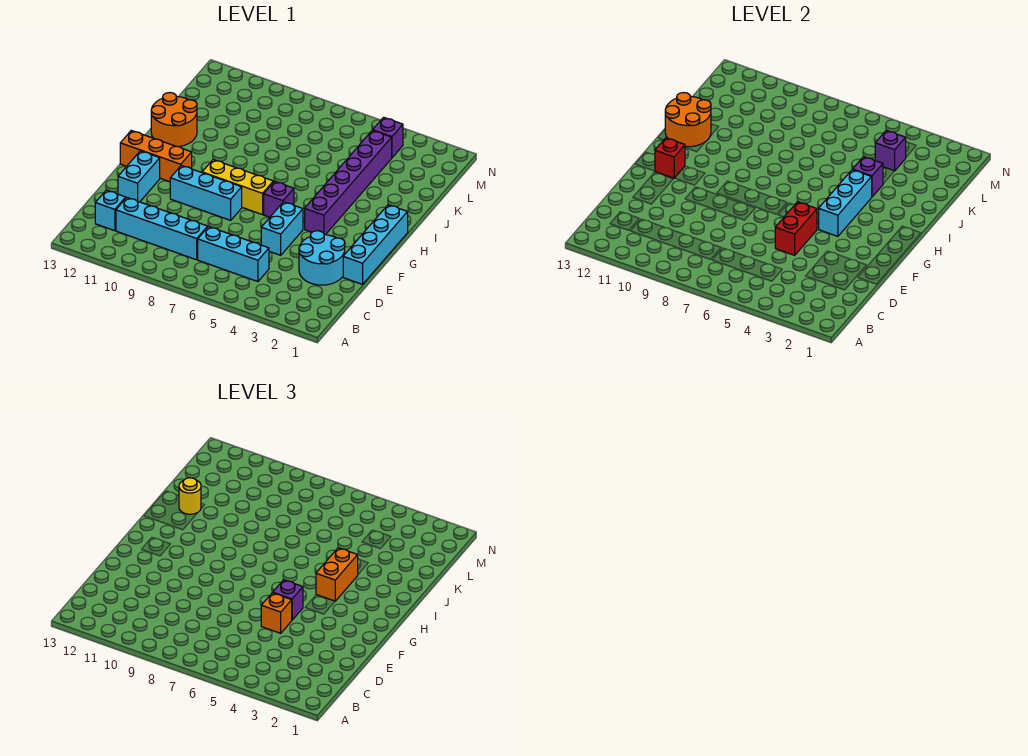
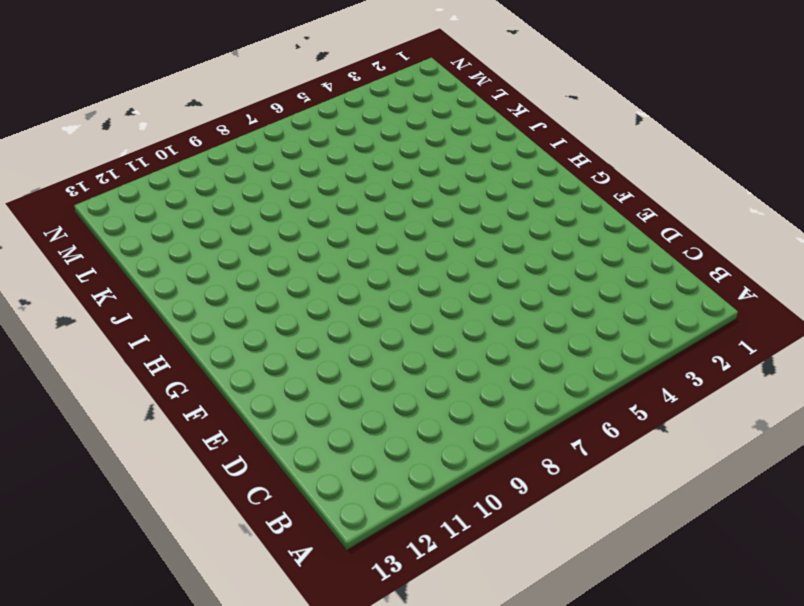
none -> cyan 1x3 brick [198,227,269,282]
none -> cyan 1x4 brick [116,198,208,260]
none -> cyan 1x1 brick [95,190,126,231]

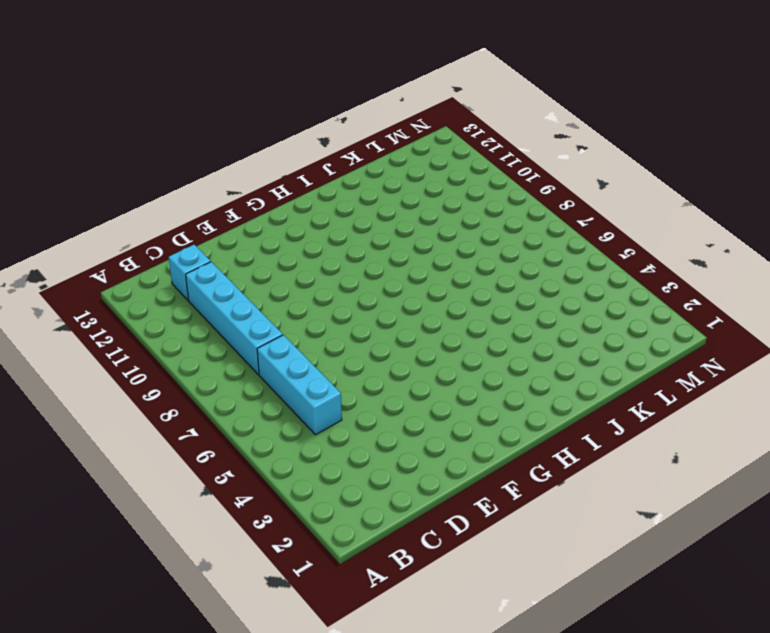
none -> cyan 2x2 round brick [299,231,345,285]
none -> cyan 1x4 brick [343,205,408,284]
none -> cyan 1x2 brick [261,202,303,255]

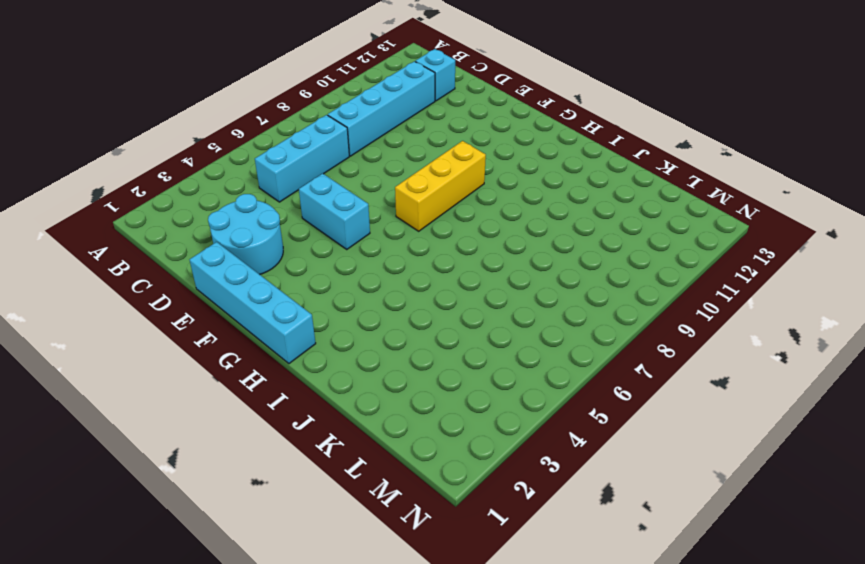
none -> cyan 1x2 brick [118,151,160,202]
none -> cyan 1x3 brick [170,165,242,220]
none -> purple 1x6 brick [305,130,392,235]

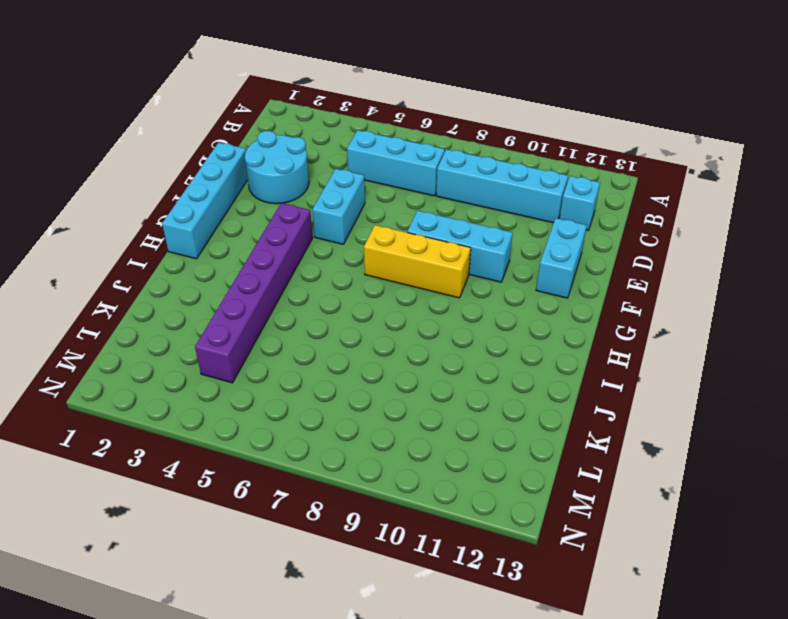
none -> purple 1x1 brick [264,181,294,217]
none -> orange 1x3 brick [120,130,192,182]
none -> orange 2x2 round brick [151,93,197,147]

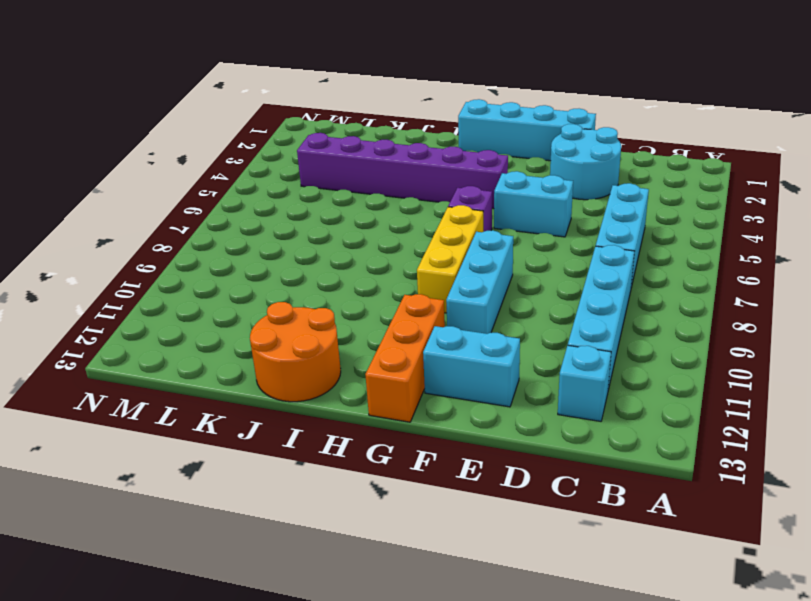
none -> purple 1x1 brick [373,117,403,158]
none -> red 1x2 brick [775,202,817,255]
none -> cyan 1x3 brick [819,170,872,236]

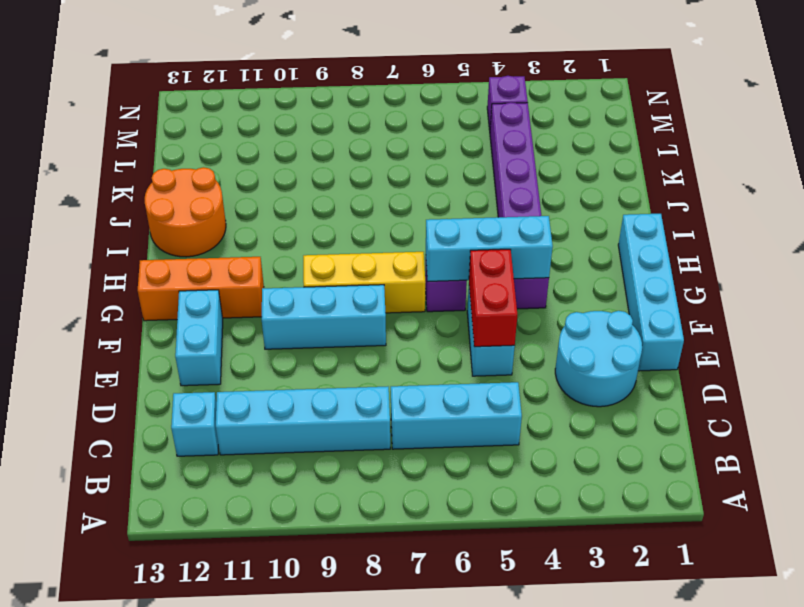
cyan 1x3 brick [426,216,553,281] -> cyan 1x3 brick turned to [819,170,872,236]
none -> red 1x1 brick [655,138,685,178]
none -> orange 2x2 round brick [665,93,711,147]
none -> purple 1x1 brick [853,157,883,197]

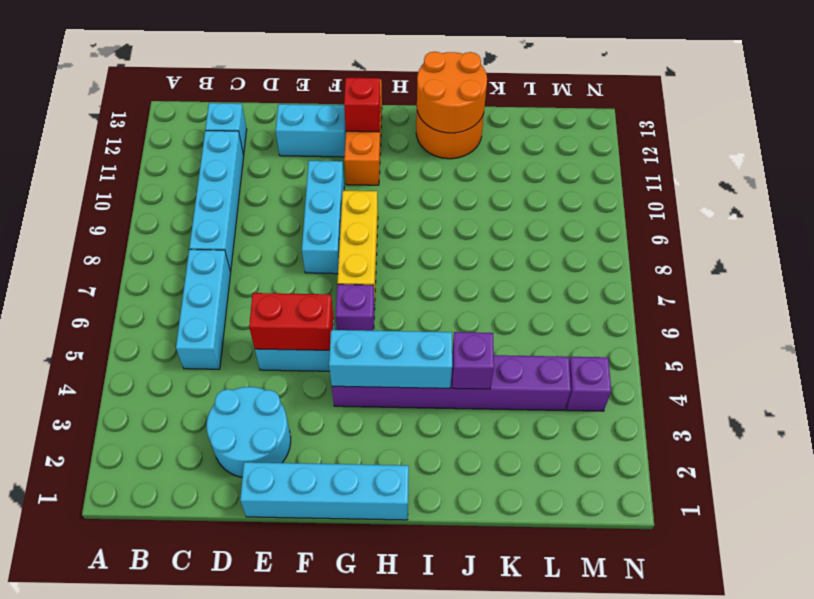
none -> purple 1x1 brick [875,130,906,171]
none -> orange 1x1 brick [261,593,292,633]
none -> purple 1x1 brick [273,580,303,620]

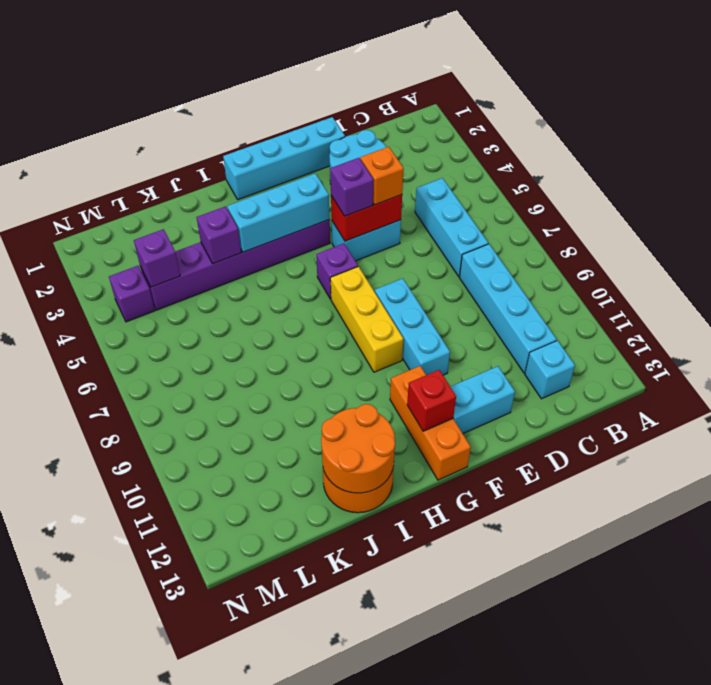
none -> orange 1x2 brick [316,548,358,601]
none -> yellow 1x1 round brick [179,478,201,514]

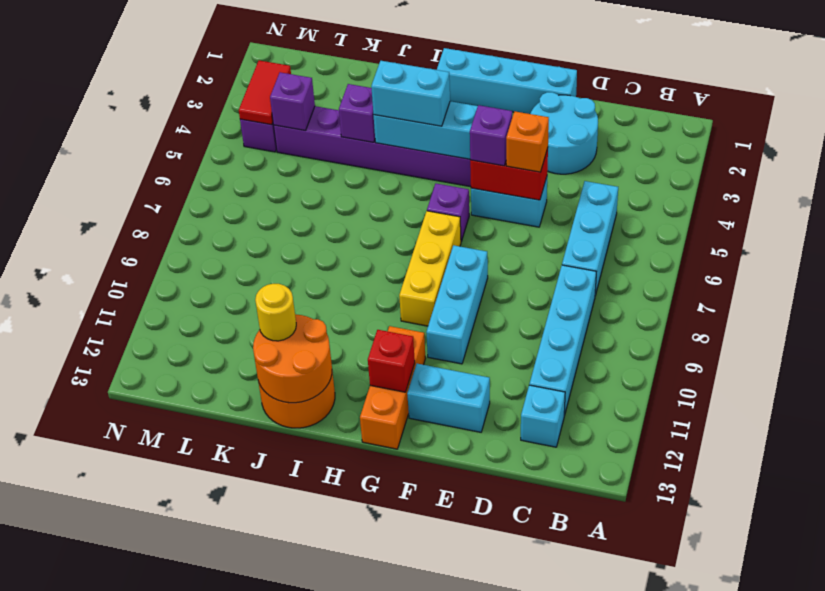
cyan 1x2 brick [371,61,450,126] -> orange 1x2 brick [316,548,358,601]
red 1x2 tile [239,61,291,125] -> none

